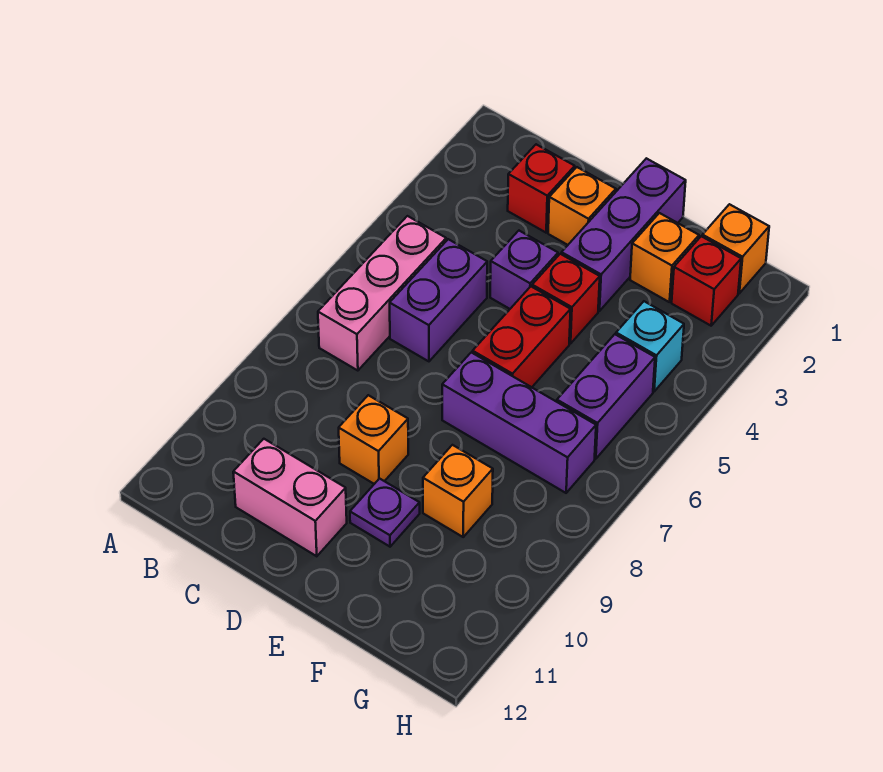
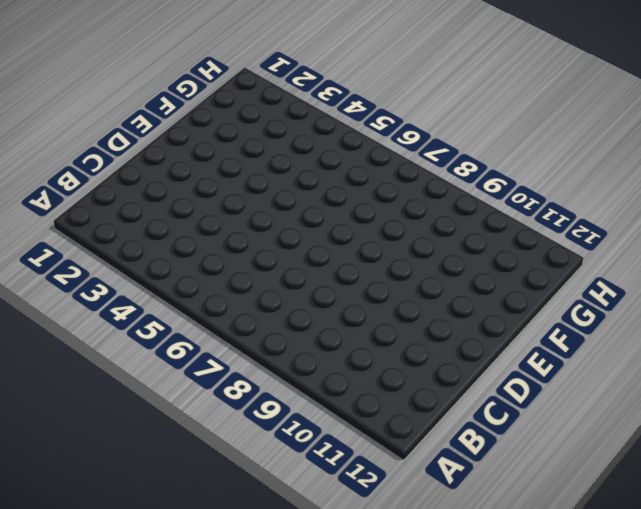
none -> pink 1x3 brick [318,216,446,371]
none -> red 1x1 brick [508,144,575,233]
none -> purple 1x2 brick [390,239,487,361]

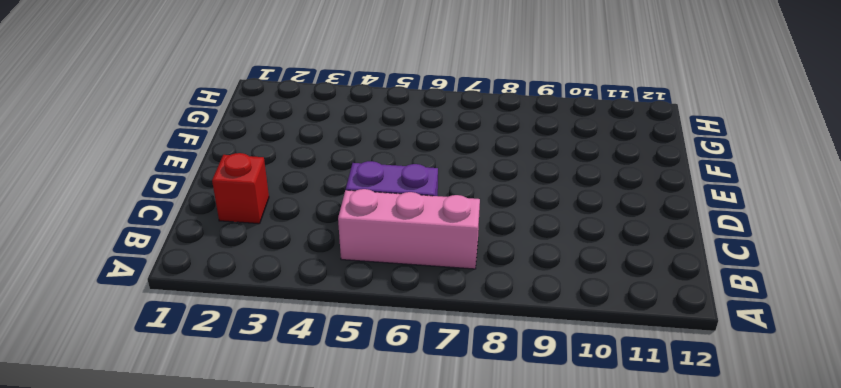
none -> pink 1x2 brick [233,439,347,556]
none -> orange 1x1 brick [548,167,616,245]
none -> purple 1x1 brick [490,231,558,309]

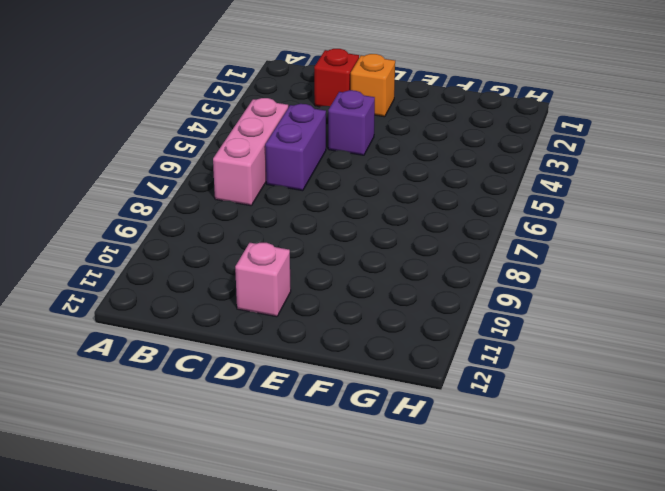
pink 1x1 brick [235,243,291,317] -> pink 1x2 brick [233,439,347,556]
none -> orange 1x1 brick [339,395,408,484]
none -> purple 1x3 brick [562,158,686,311]
none -> red 1x1 brick [532,254,600,344]

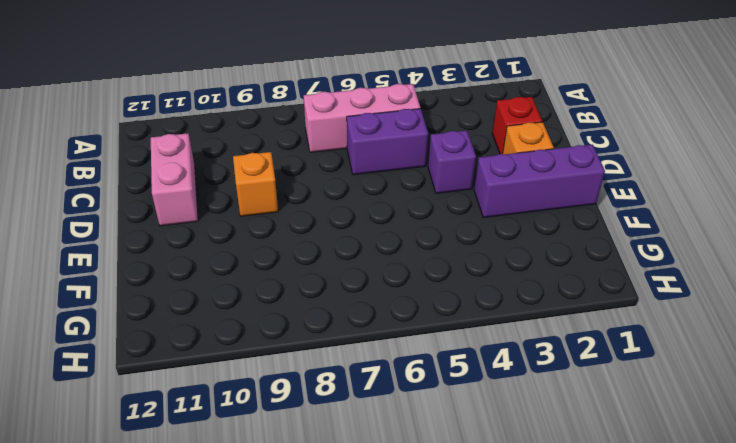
none -> red 1x1 brick [532,254,600,344]
none -> red 1x2 brick [473,287,571,387]
none -> purple 1x3 brick [442,352,596,493]

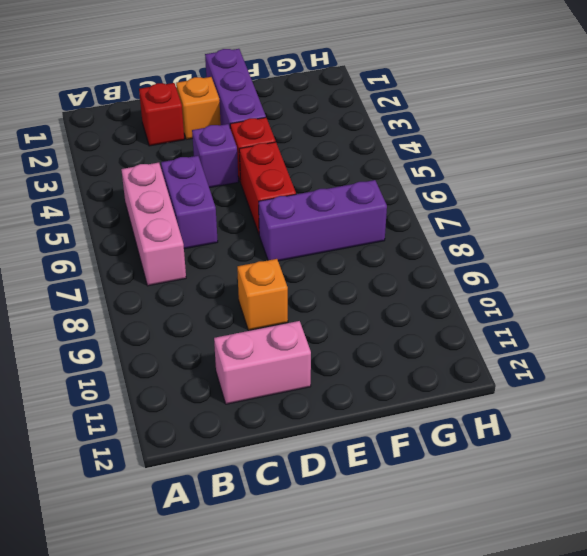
none -> purple 1x1 plate [350,479,420,547]
none -> orange 1x1 brick [630,213,699,302]
none -> orange 1x1 brick [423,445,493,537]

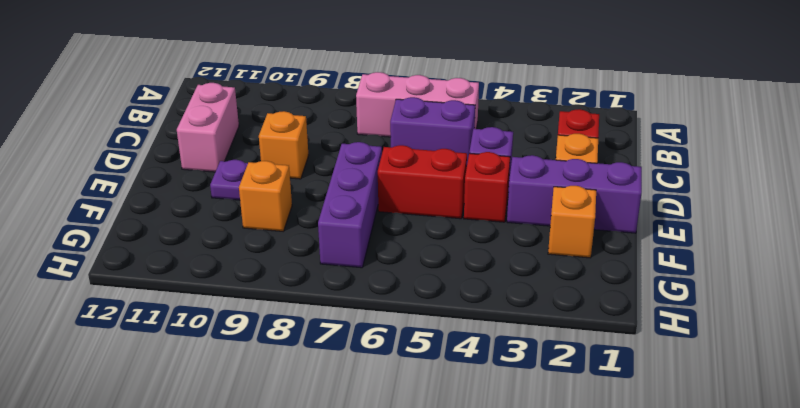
none -> orange 1x1 brick [702,204,769,293]
none -> red 1x1 brick [672,236,741,326]
none -> cyan 1x1 brick [616,301,684,391]

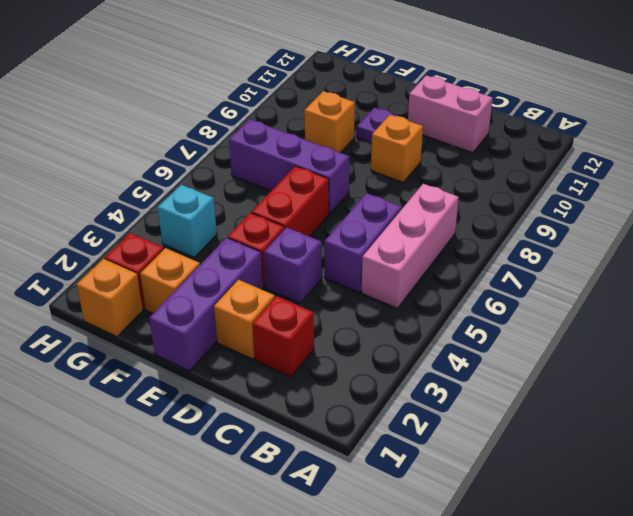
none -> purple 1x2 brick [557,334,655,459]

